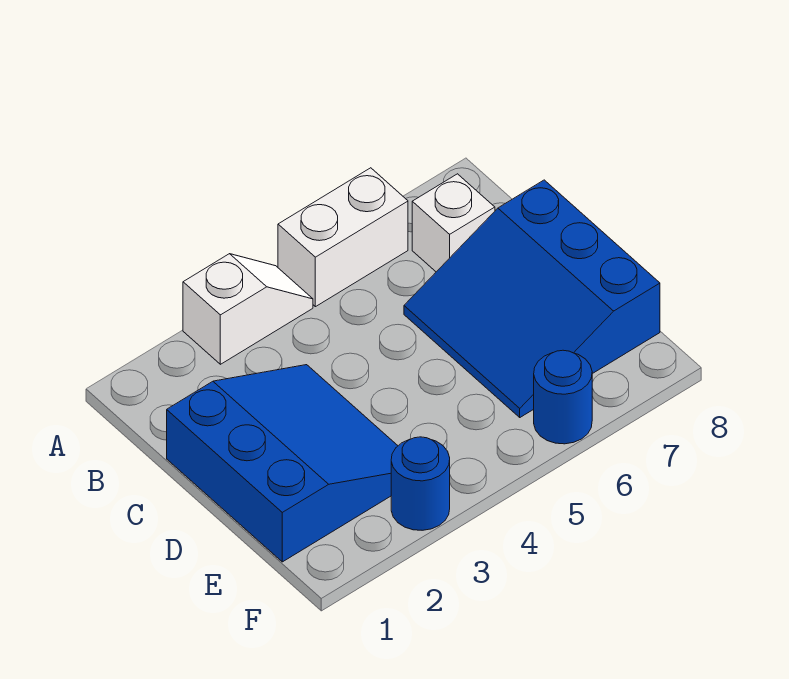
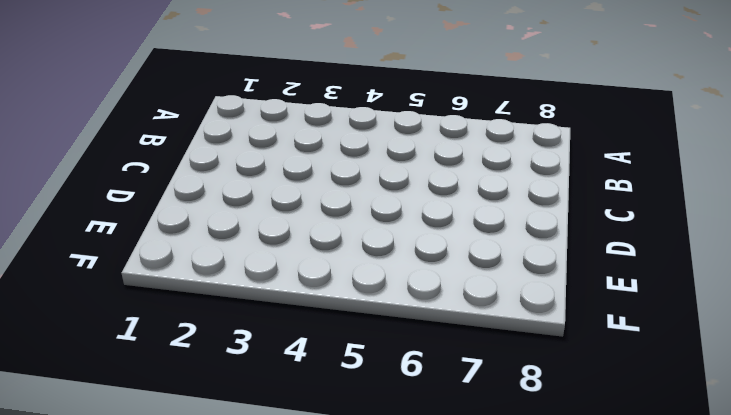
none -> white 1x2 slope [183,254,313,364]
none -> white 1x2 brick [278,168,408,307]

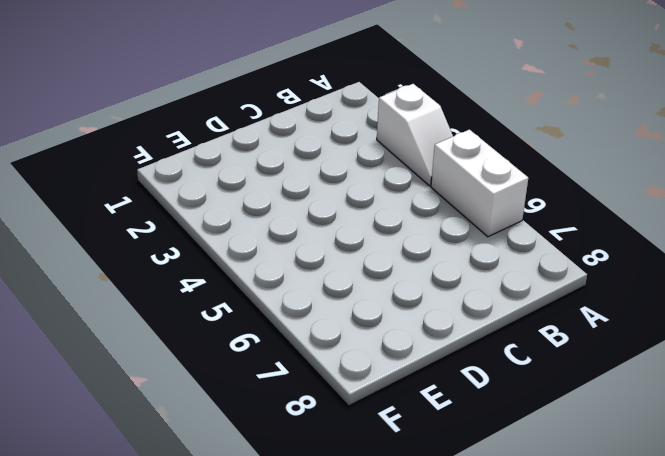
none -> white 1x1 brick [412,174,495,272]
none -> blue 3x3 slope [167,365,398,562]

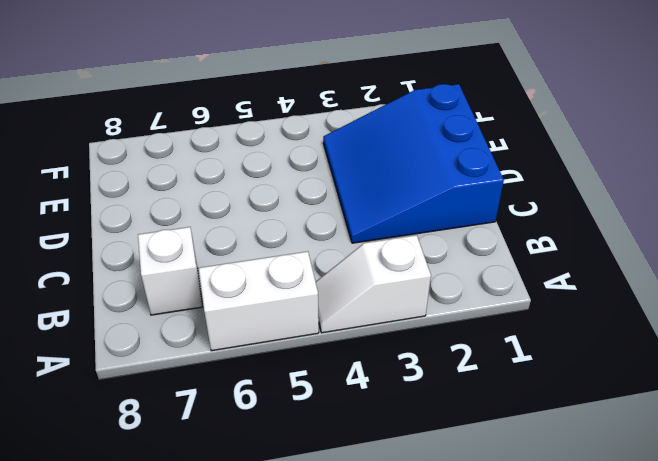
none -> blue 3x3 slope [404,180,660,417]
none -> blue 1x1 round brick [391,437,450,530]

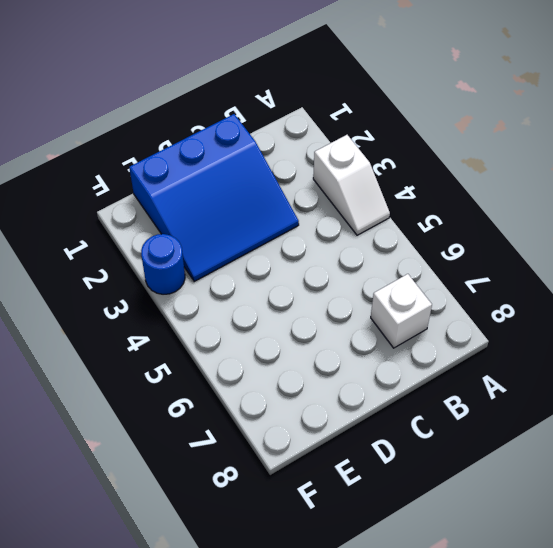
none -> white 1x2 brick [278,168,408,307]
none -> blue 3x3 slope [404,180,660,417]

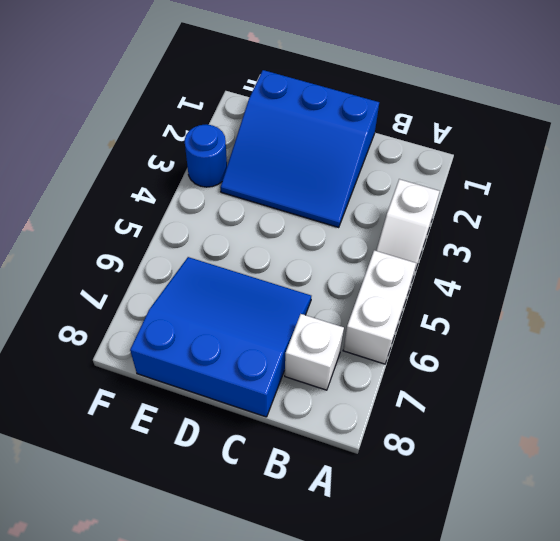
none -> blue 1x1 round brick [534,350,592,444]

